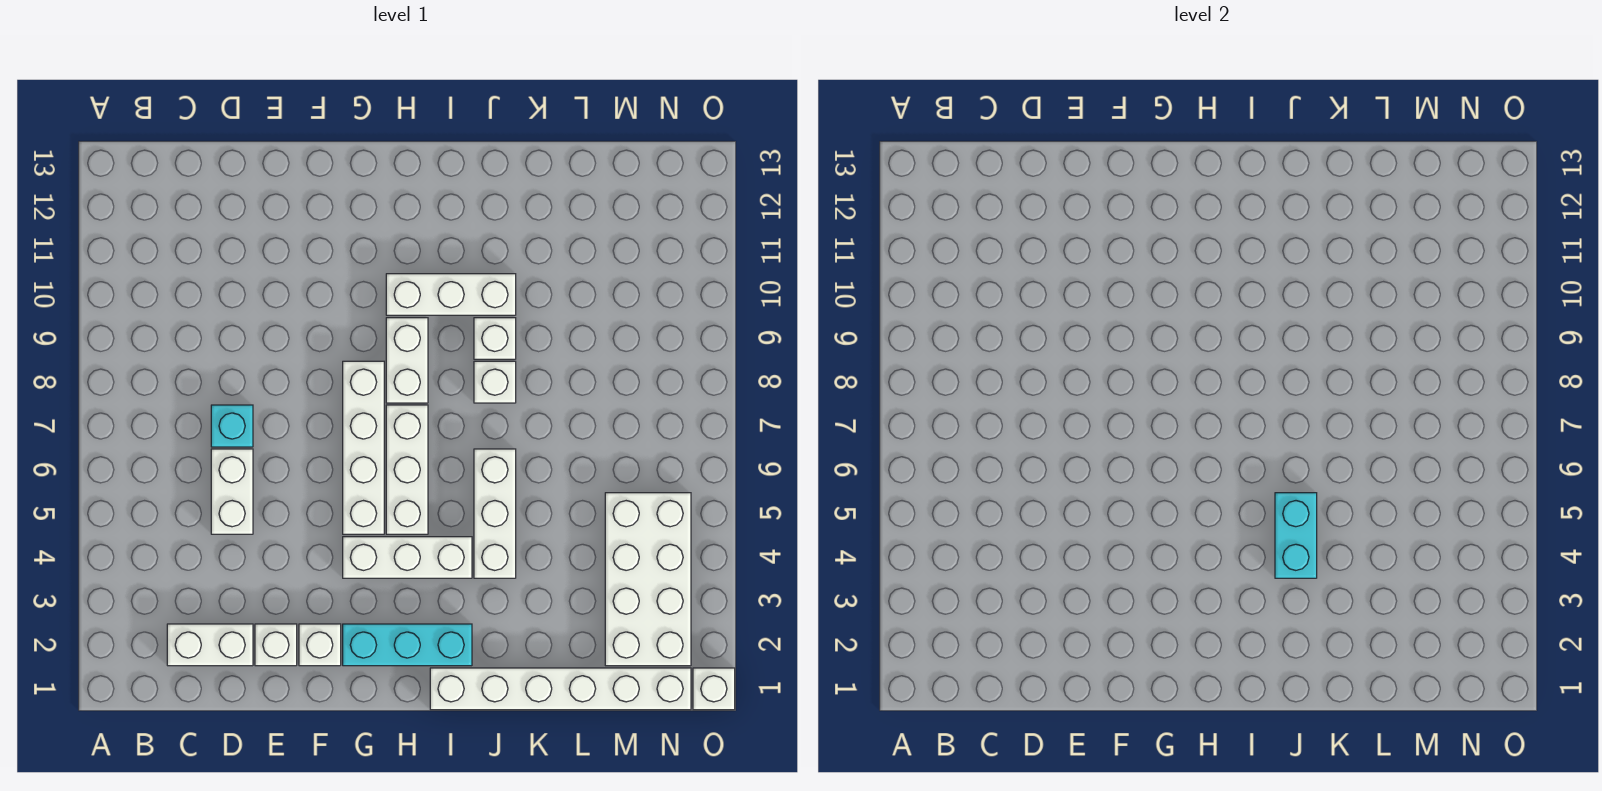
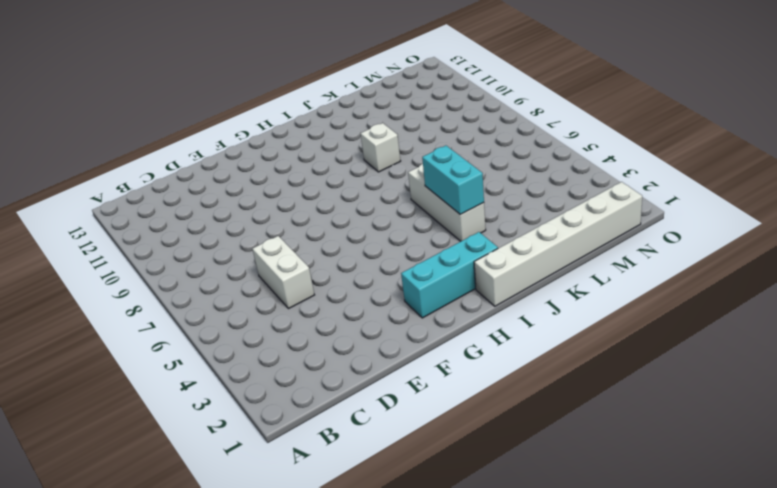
none -> white 1x2 brick [167,624,253,666]
none -> cyan 1x1 brick [211,405,253,447]
none -> white 1x1 brick [255,624,297,666]

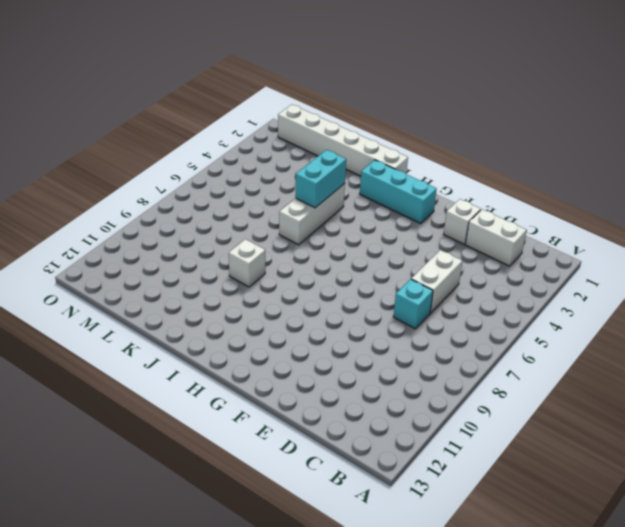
none -> white 1x1 brick [299,624,341,666]
none -> white 1x3 brick [343,537,472,578]
none -> white 1x4 brick [343,361,384,534]

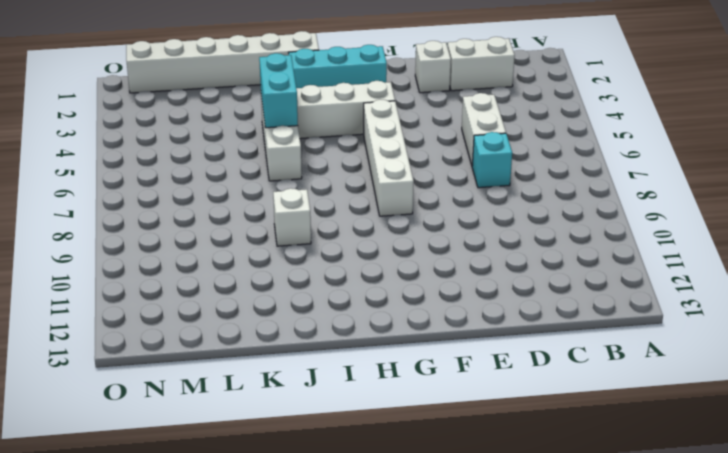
none -> white 1x1 brick [299,624,341,666]
none -> white 1x3 brick [386,405,428,534]
none -> white 1x2 brick [386,318,428,403]

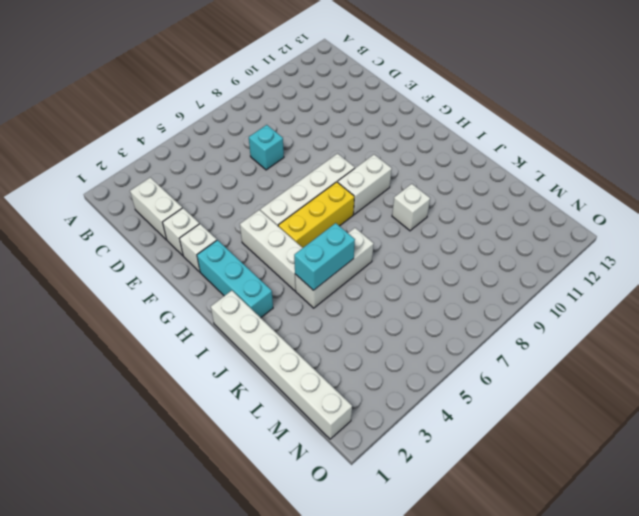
yellow 1x3 brick [278,182,354,248] -> white 1x3 brick [386,405,428,534]
none -> white 1x2 brick [211,449,253,534]
none -> white 1x3 brick [386,274,516,315]
none -> white 1x1 brick [474,361,516,403]

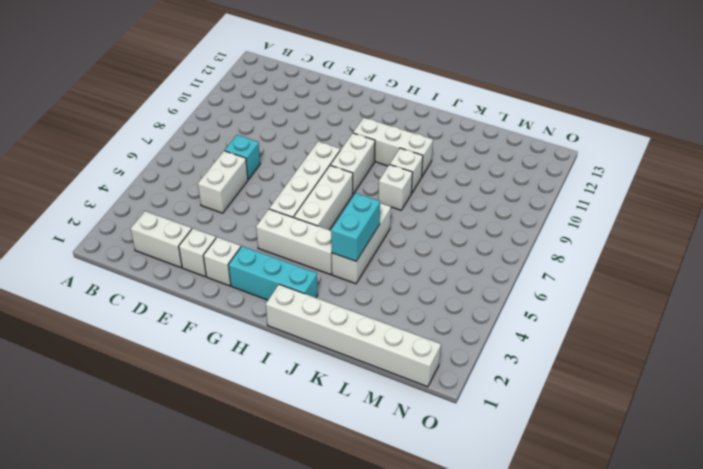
none -> white 2x4 brick [605,493,691,666]
none -> white 1x1 brick [693,668,735,710]

